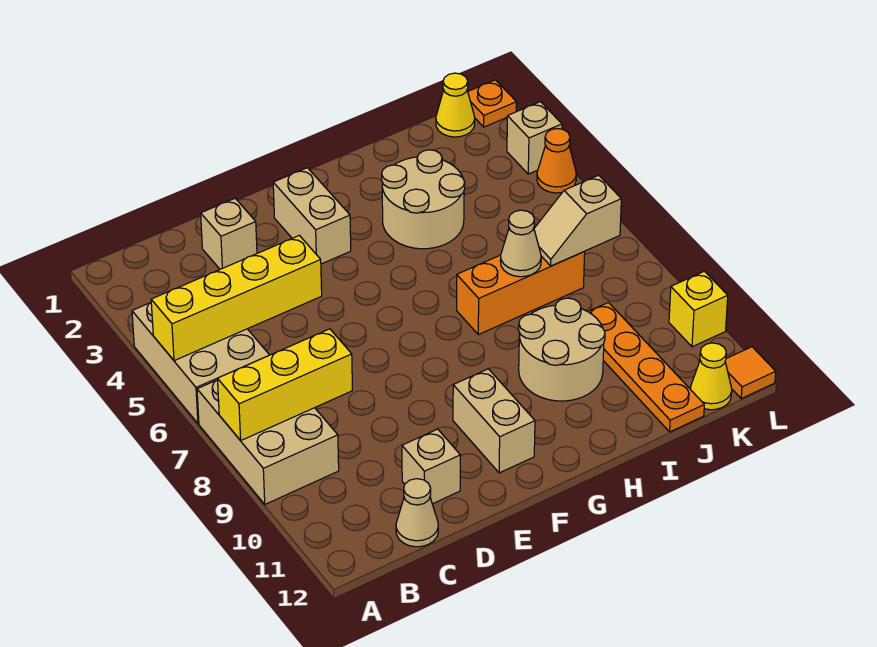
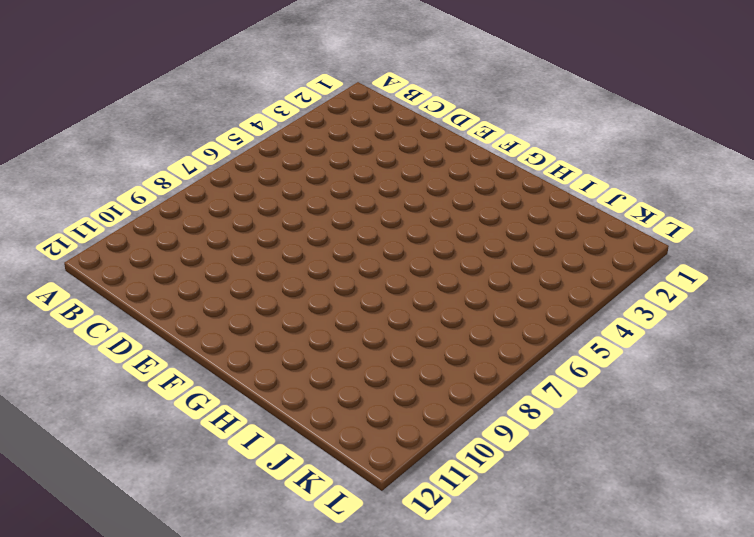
none -> tan 2x3 brick [132,303,269,424]
none -> tan 2x3 brick [197,380,339,504]
none -> tan 1x1 cone [396,479,438,547]

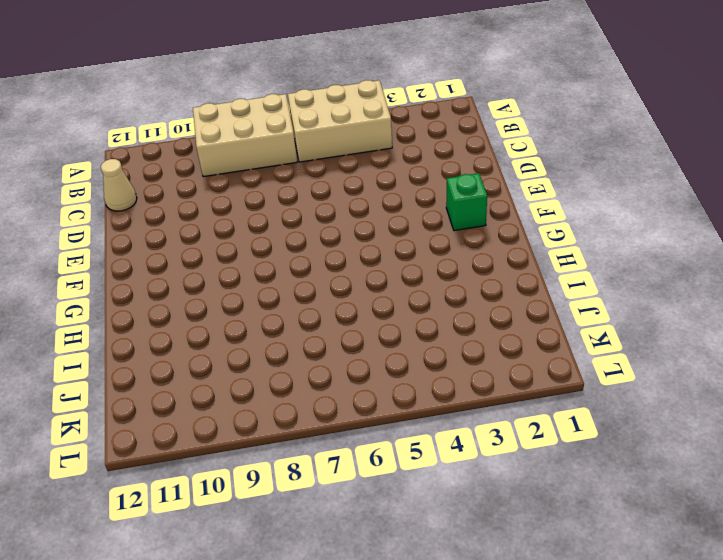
green 1x1 brick [446,173,487,231] -> tan 1x2 brick [273,168,351,264]
none -> tan 1x1 brick [201,198,257,269]
none -> tan 1x1 brick [402,429,460,504]
none -> tan 1x2 brick [453,369,535,473]

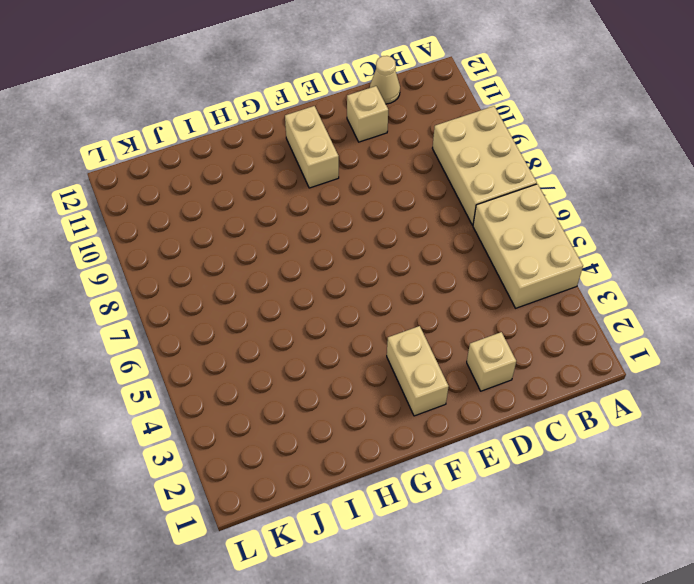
none -> tan 2x2 round brick [382,150,465,249]
none -> orange 1x3 brick [457,252,585,335]
none -> tan 2x2 round brick [519,298,605,401]

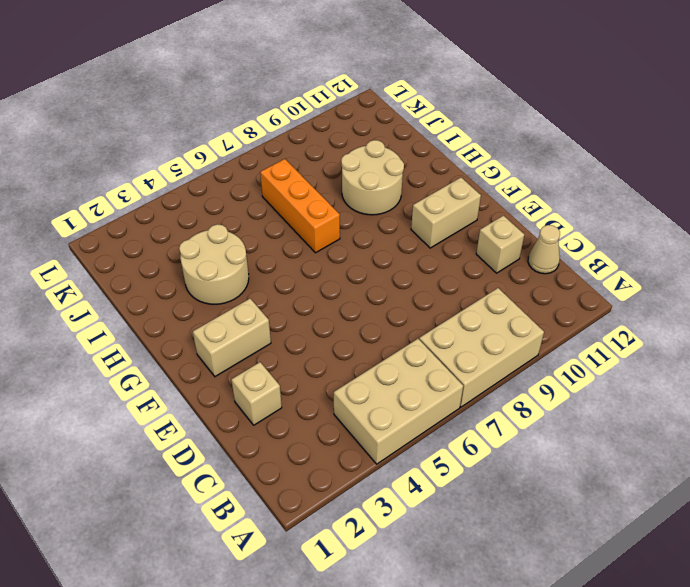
none -> orange 1x4 plate [588,303,704,432]
none -> yellow 1x1 cone [436,73,475,137]
none -> yellow 1x1 cone [690,343,732,410]

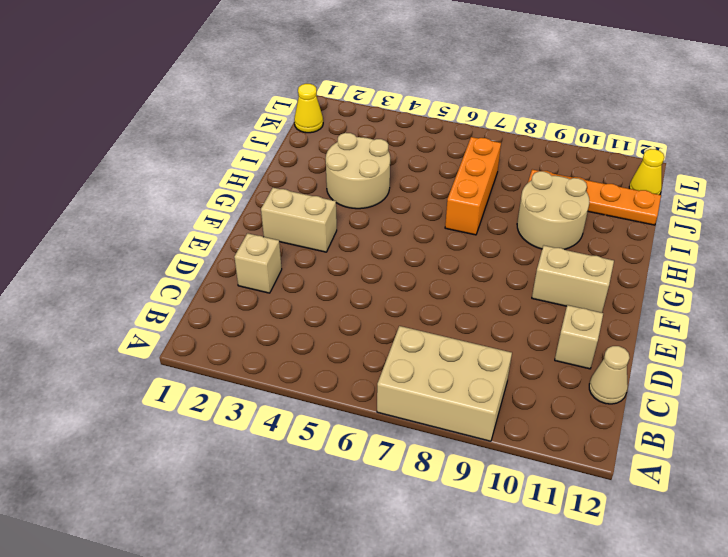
none -> tan 2x3 brick [132,303,269,424]
none -> orange 1x1 plate [468,80,516,127]
none -> tan 1x1 brick [507,102,562,174]

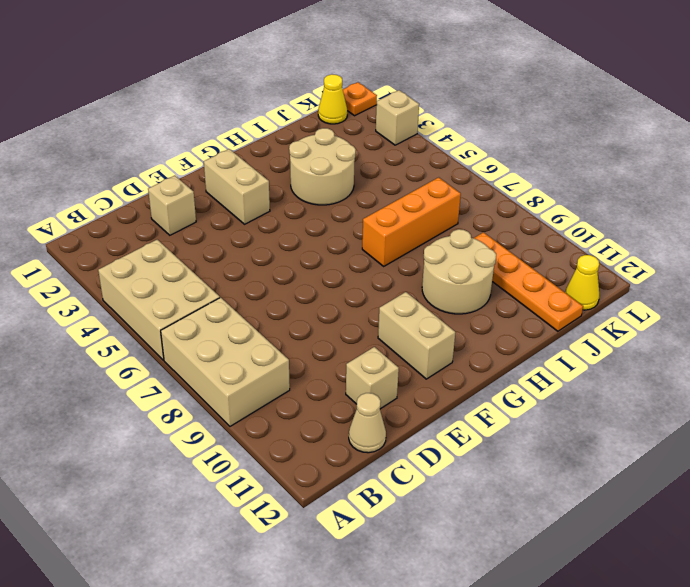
none -> orange 1x1 cone [537,129,576,193]
none -> yellow 1x1 brick [669,271,728,347]
none -> orange 1x1 tile [725,347,776,398]

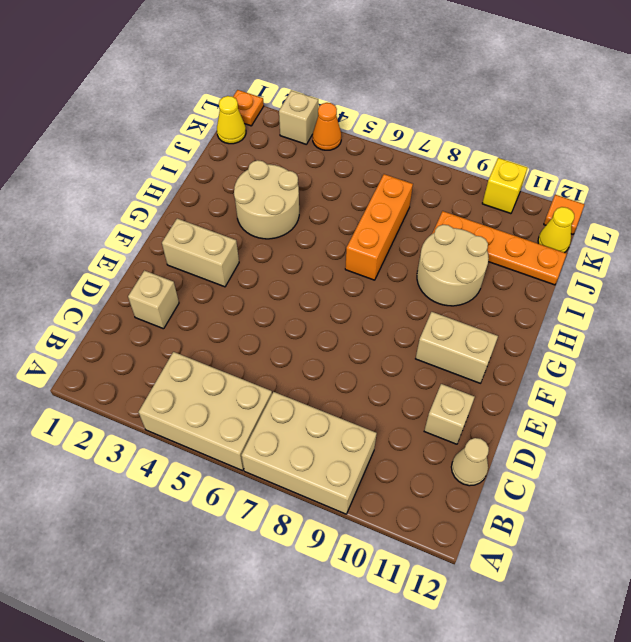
none -> yellow 1x4 brick [151,235,322,361]
none -> yellow 1x3 brick [218,329,352,441]
none -> tan 1x1 cone [500,210,541,277]

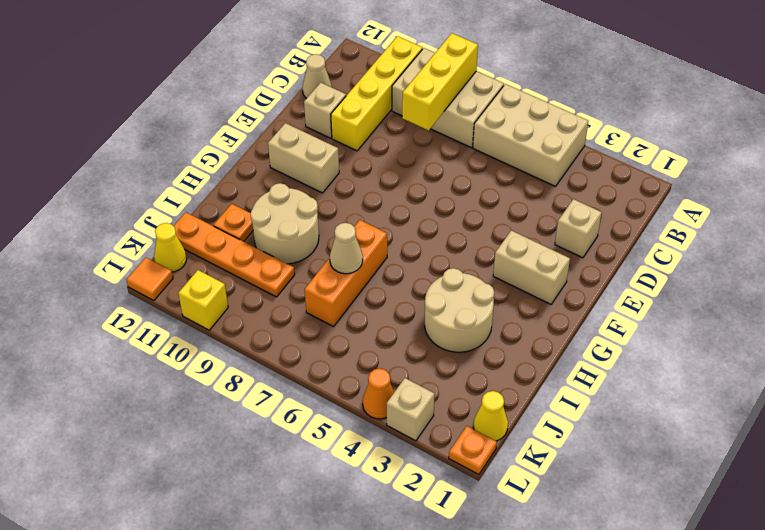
yellow 1x4 brick [331,36,422,151] -> yellow 1x4 brick moved to [151,235,322,361]
orange 1x1 plate [214,204,253,242] -> none
none -> tan 1x2 slope [534,175,621,266]

